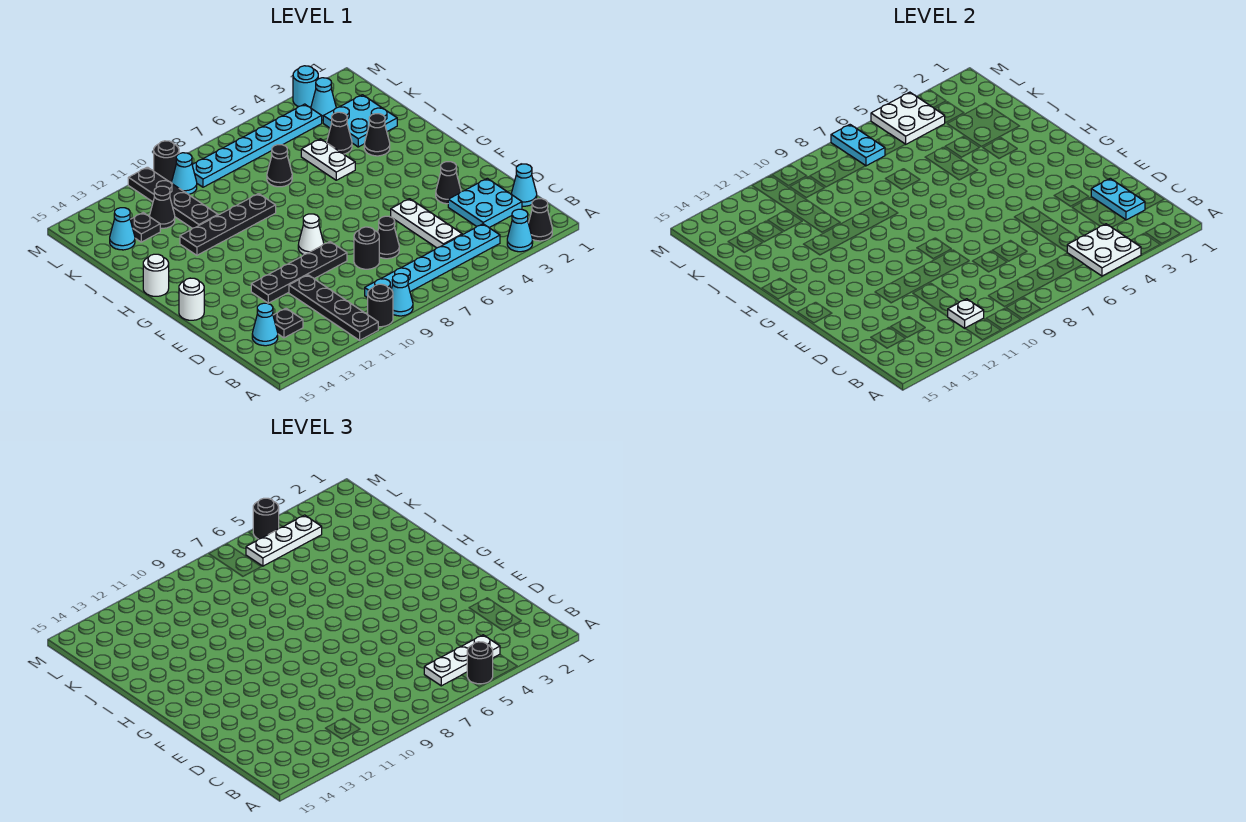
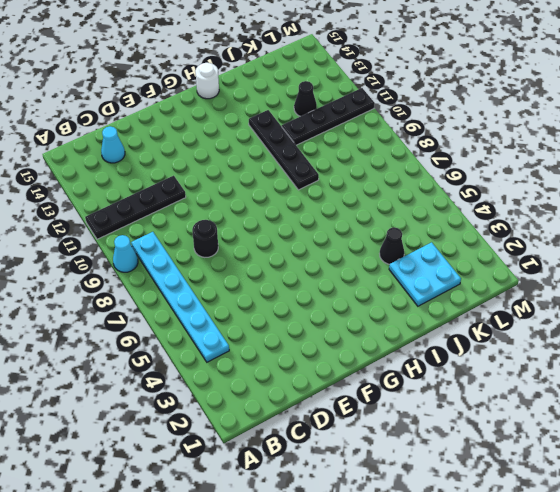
none -> black 1x1 cone [528,199,552,241]
none -> cyan 1x1 cone [507,209,533,252]
none -> black 1x1 round brick [368,284,393,327]
none -> cyan 1x1 cone [511,164,537,206]

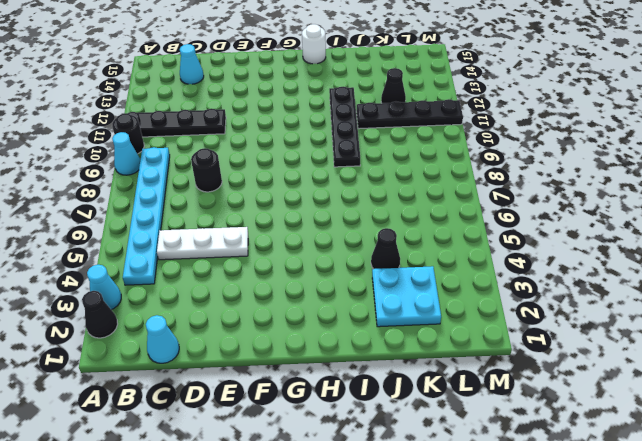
none -> cyan 2x2 plate [448,178,522,228]
none -> black 1x1 plate [273,308,303,338]
none -> black 1x1 cone [378,216,399,259]
none -> black 1x1 cone [436,162,461,204]

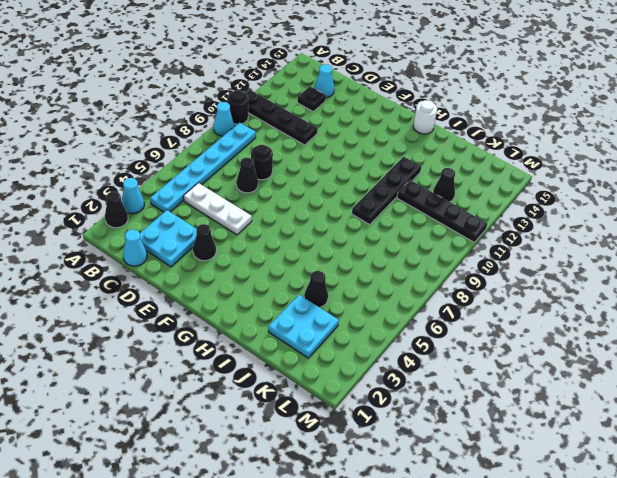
none -> black 1x4 plate [251,242,347,303]
none -> white 1x1 cone [298,214,324,255]
none -> white 1x1 round brick [179,278,204,320]
none -> black 1x1 cone [364,114,390,156]

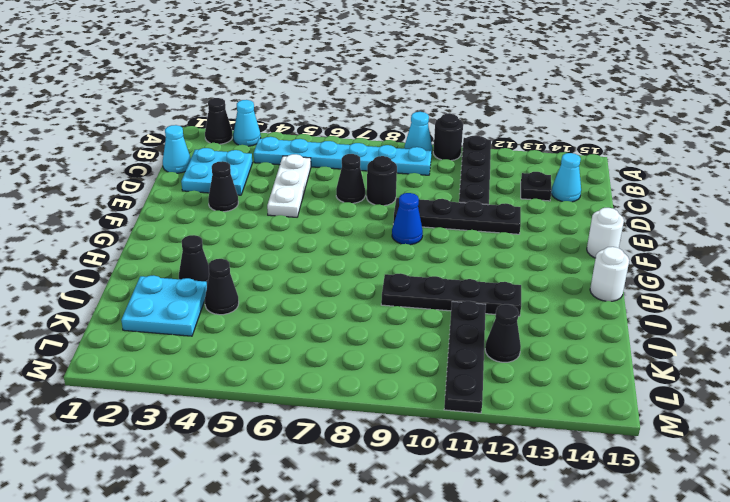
blue 1x1 cone [392,193,423,245] -> white 1x1 cone [298,214,324,255]
none -> white 1x2 plate [301,139,355,180]
none -> black 1x1 cone [267,145,292,187]
none -> black 1x1 plate [130,213,160,242]
none -> cyan 1x1 cone [110,208,135,250]

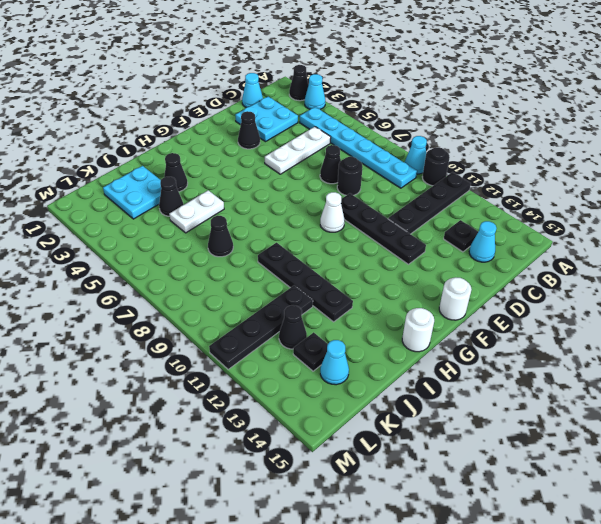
none -> cyan 1x1 cone [311,78,336,120]
none -> cyan 1x6 plate [192,104,322,187]
none -> cyan 1x1 cone [172,153,197,195]
none -> cyan 1x1 round brick [293,66,318,108]

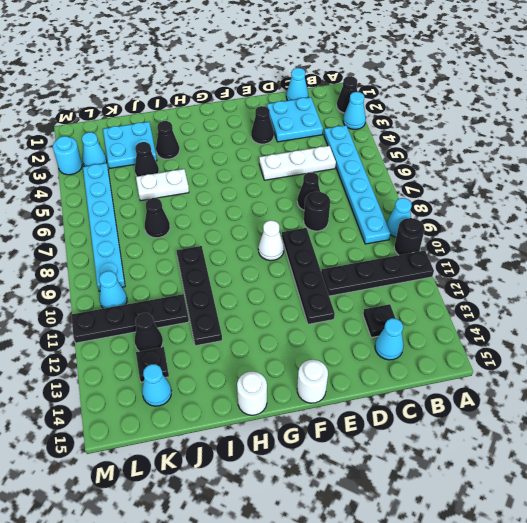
none -> black 1x1 round brick [154,141,179,182]
none -> white 2x2 plate [1067,224,1141,276]
none -> white 1x1 plate [947,299,984,328]
none -> cyan 1x2 plate [1091,178,1145,220]

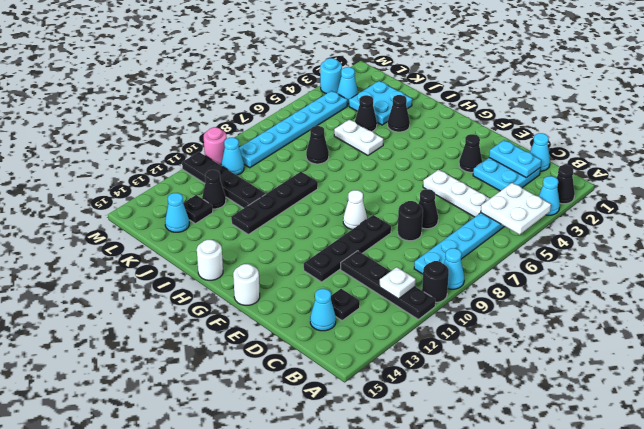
pink 1x1 round brick [204,127,227,165] -> black 1x1 round brick [154,141,179,182]
none -> white 2x2 plate [871,92,945,144]
none -> cyan 1x2 plate [831,125,885,166]
none -> black 1x1 round brick [467,642,493,684]
none -> white 1x3 plate [424,635,500,686]

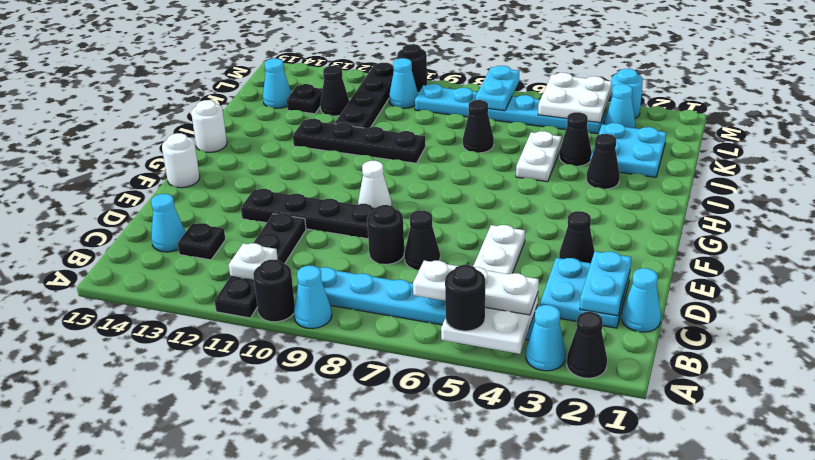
none -> white 1x3 plate [246,515,322,566]
none -> black 1x1 round brick [253,498,279,539]

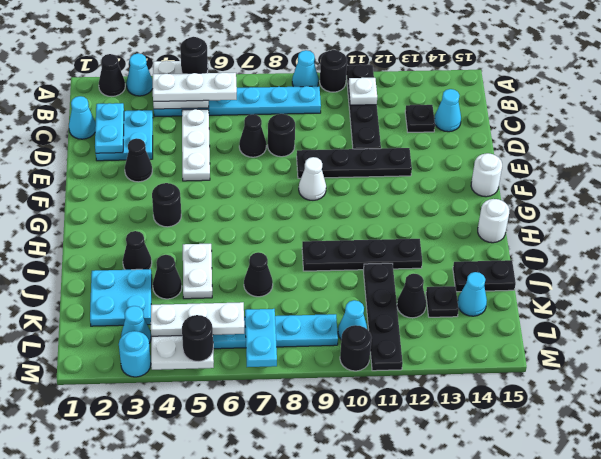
black 1x1 round brick [152,183,181,227] -> none
black 1x2 plate [453,260,516,292] -> none

